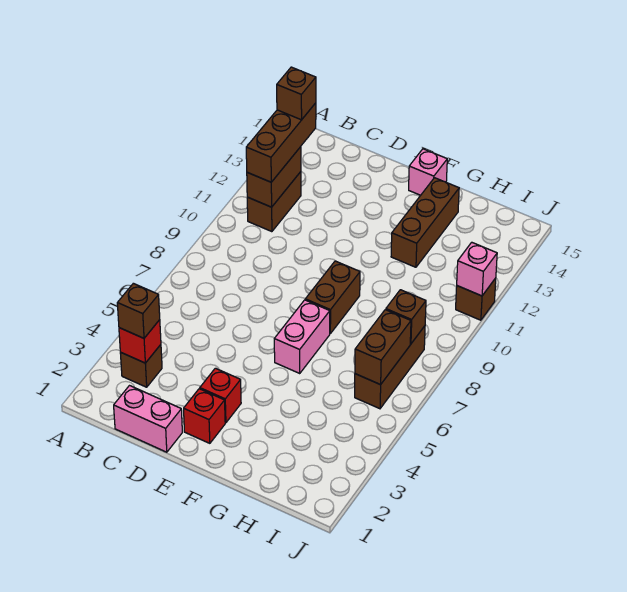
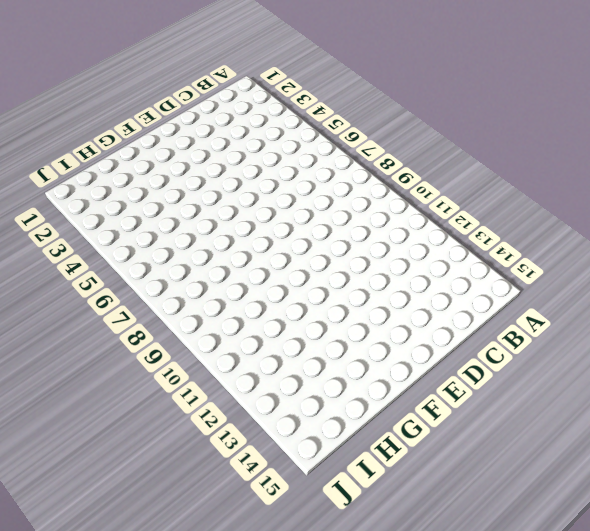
none -> brown 1x1 brick [120,345,162,387]
none -> brown 1x2 brick [247,172,301,232]
none -> pink 1x2 brick [114,386,182,452]

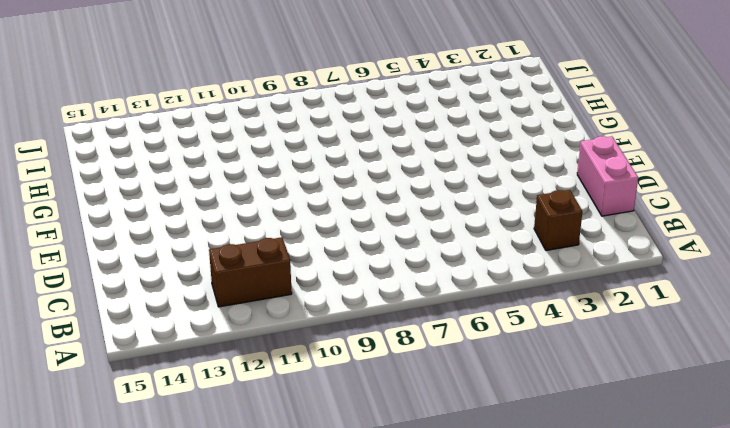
none -> red 1x1 brick [184,389,225,443]
none -> red 1x1 brick [200,368,241,423]
none -> pink 1x2 brick [274,300,330,373]

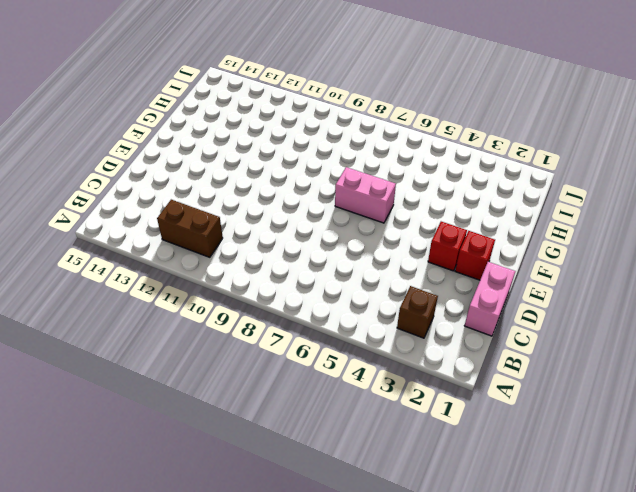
none -> brown 1x2 brick [305,261,360,333]
none -> pink 1x1 brick [409,149,447,195]
none -> brown 1x3 brick [391,178,459,267]

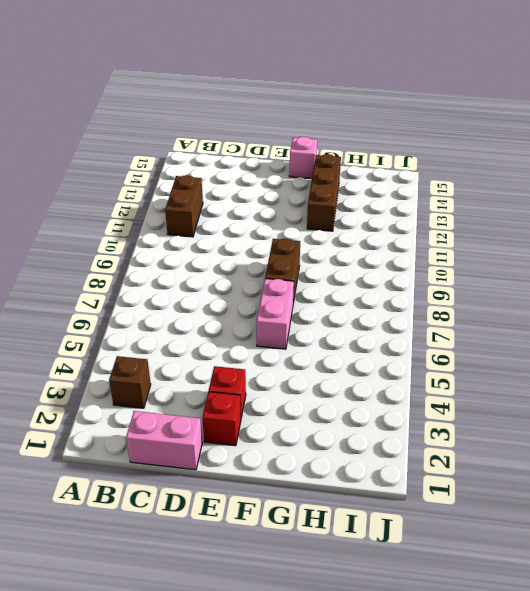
none -> brown 1x3 brick [355,326,425,409]
none -> brown 1x1 brick [456,278,496,320]
none -> red 1x1 brick [119,320,161,363]

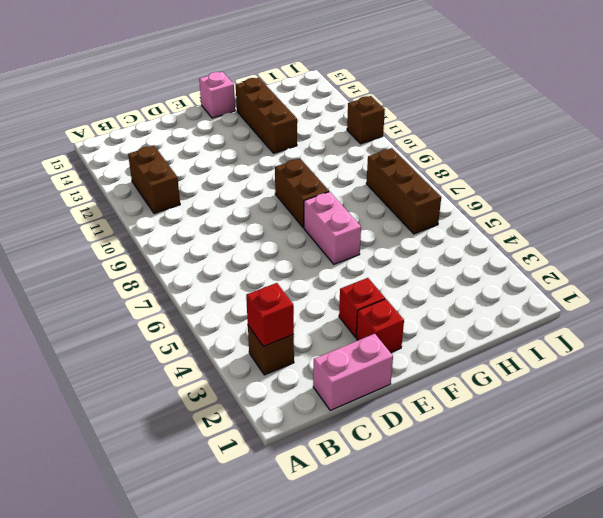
none -> brown 1x2 brick [247,147,301,207]
none -> brown 1x2 brick [355,310,411,385]
none -> brown 1x1 brick [386,290,426,344]

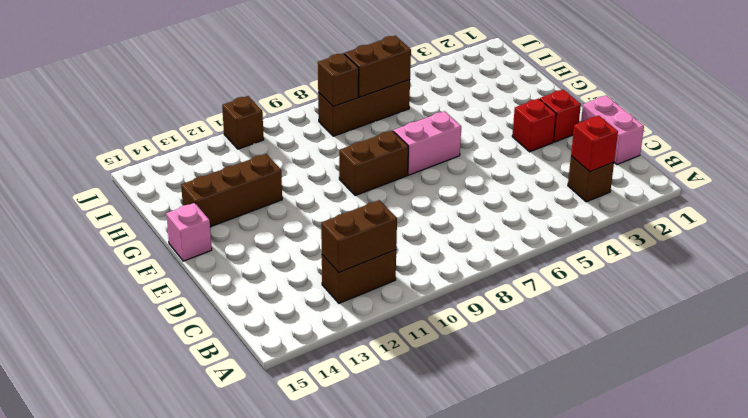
none -> pink 1x1 brick [457,242,497,296]
none -> brown 1x1 brick [117,283,160,338]
none -> brown 1x3 brick [246,103,316,182]

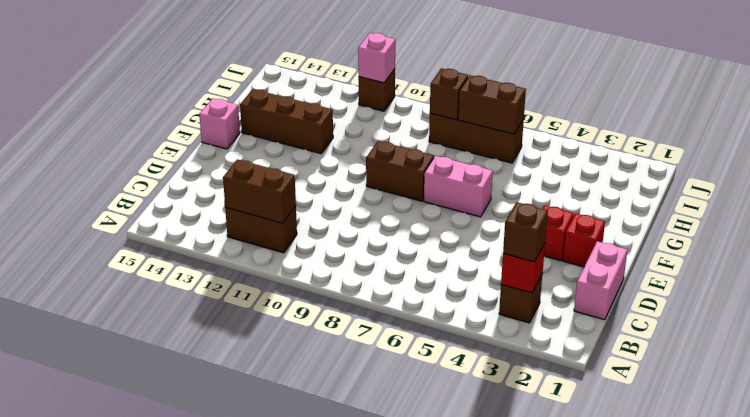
none -> brown 1x3 brick [246,103,316,182]
none -> brown 1x1 brick [277,67,316,120]

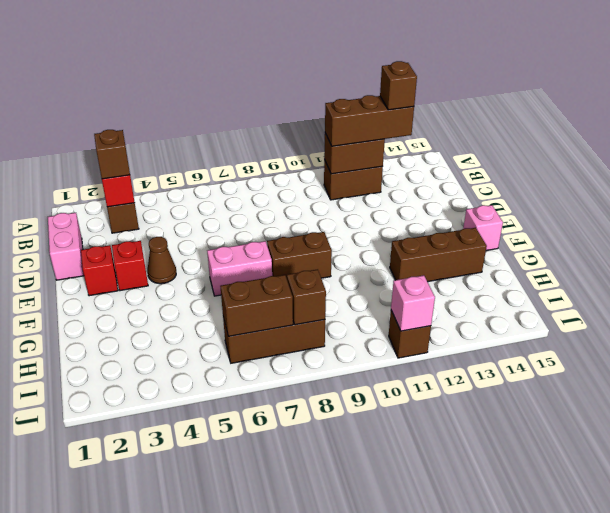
brown 1x1 cone [147,237,176,284] -> none

